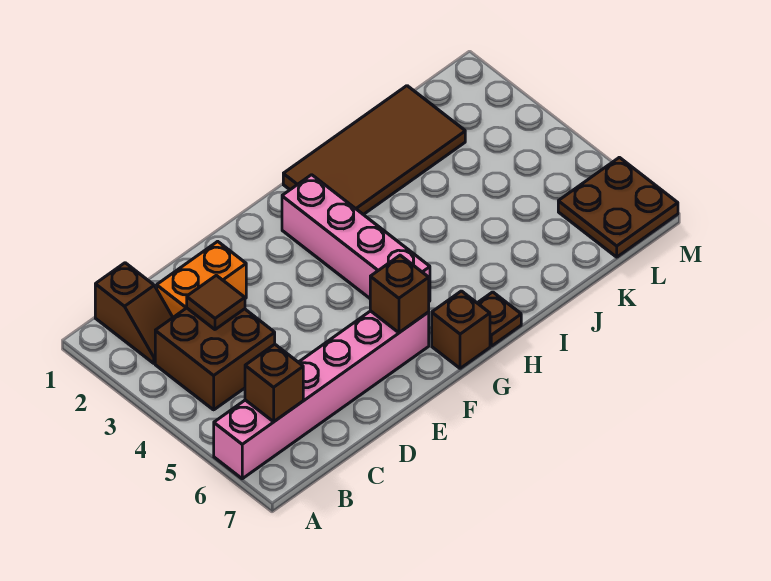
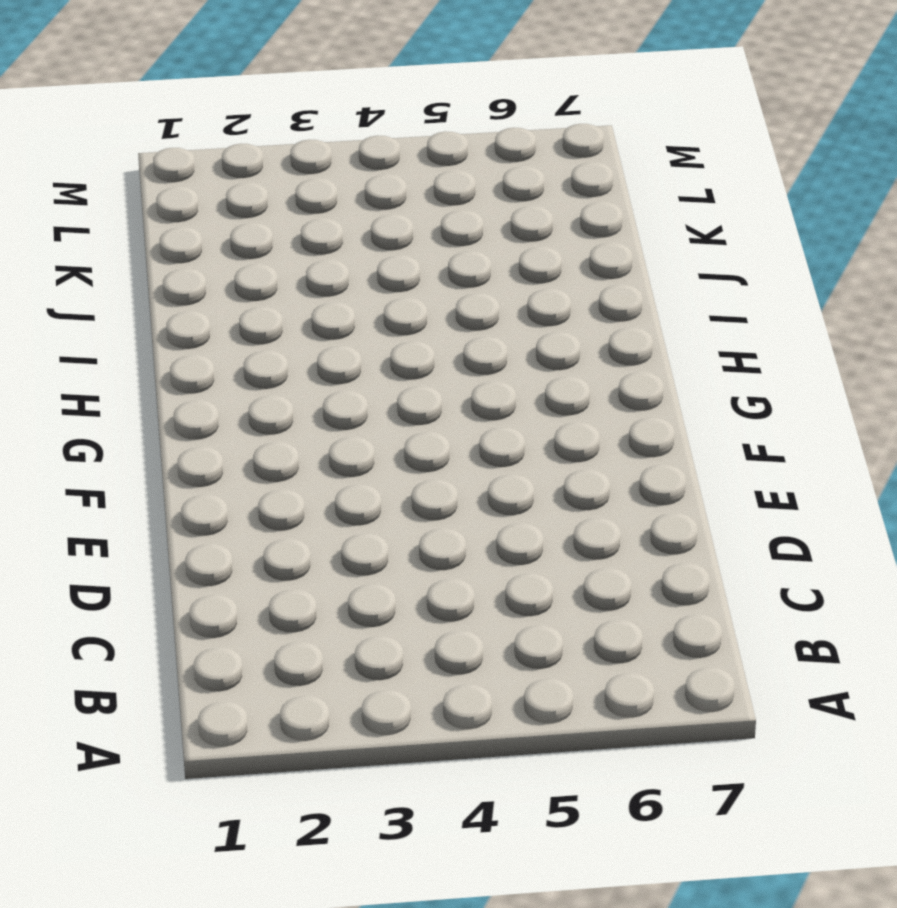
none -> pink 1x6 brick [214,311,429,479]
none -> brown 1x2 slope [95,263,173,363]
none -> brown 2x2 brick [155,308,275,410]

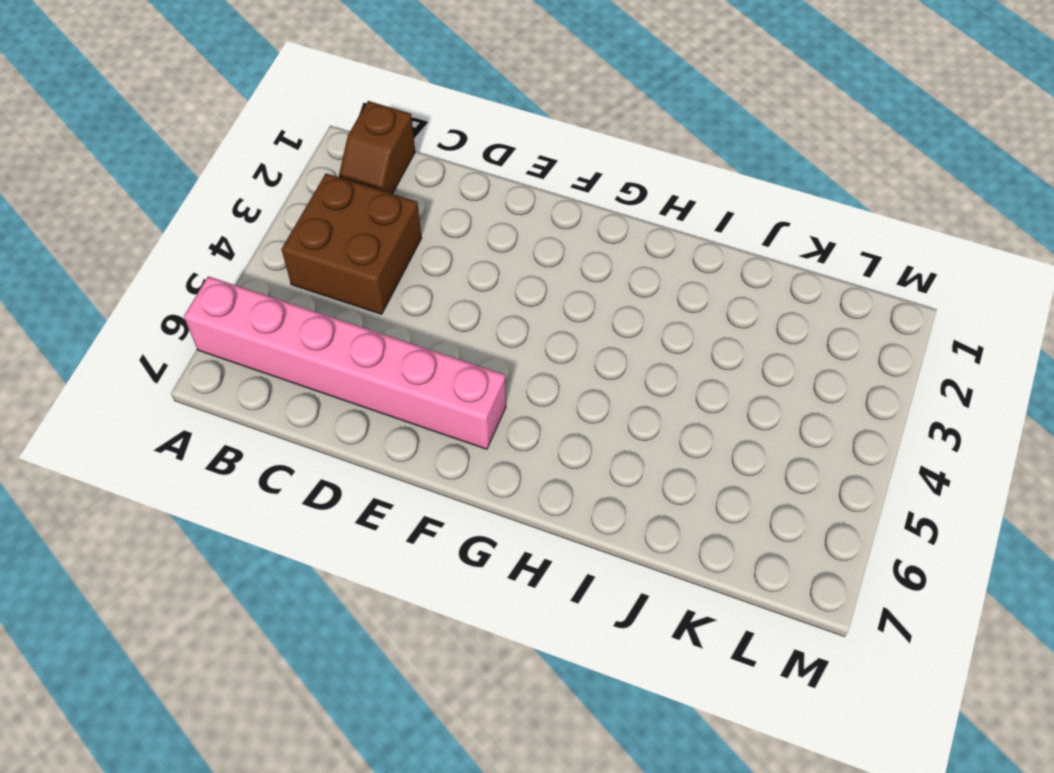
none -> orange 1x2 brick [157,241,246,317]
none -> pink 1x4 brick [282,175,430,301]
none -> brown 1x1 brick [432,291,490,368]

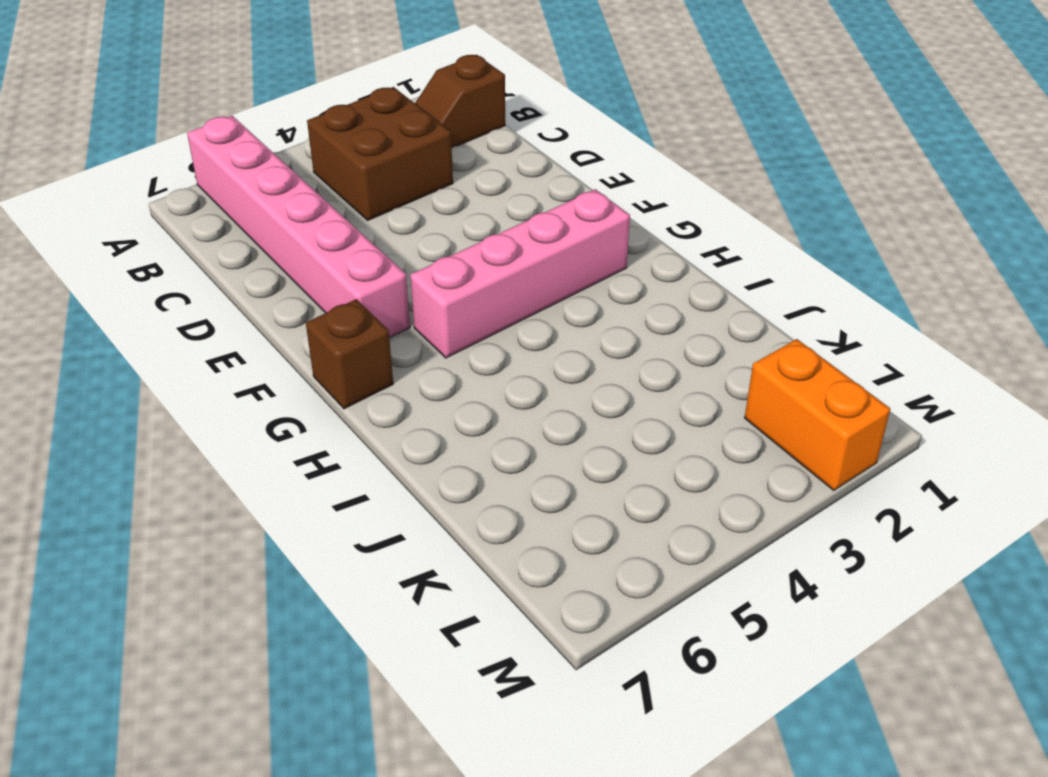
orange 1x2 brick [745,339,890,490] -> orange 1x2 brick moved to [157,241,246,317]
none -> brown 2x4 tile [283,86,465,215]
none -> brown 1x1 plate [478,292,521,346]
none -> brown 2x2 plate [558,157,678,257]

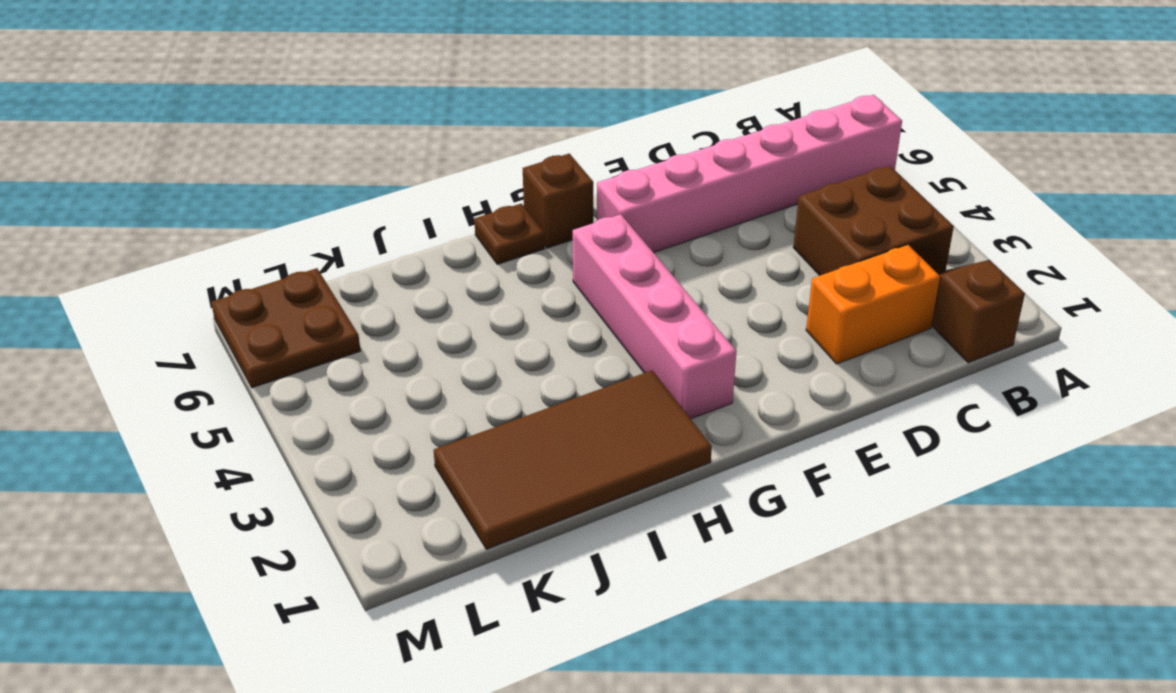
none -> brown 1x1 brick [245,344,303,422]
none -> brown 1x1 tile [187,275,245,329]
none -> brown 1x1 brick [370,255,429,333]

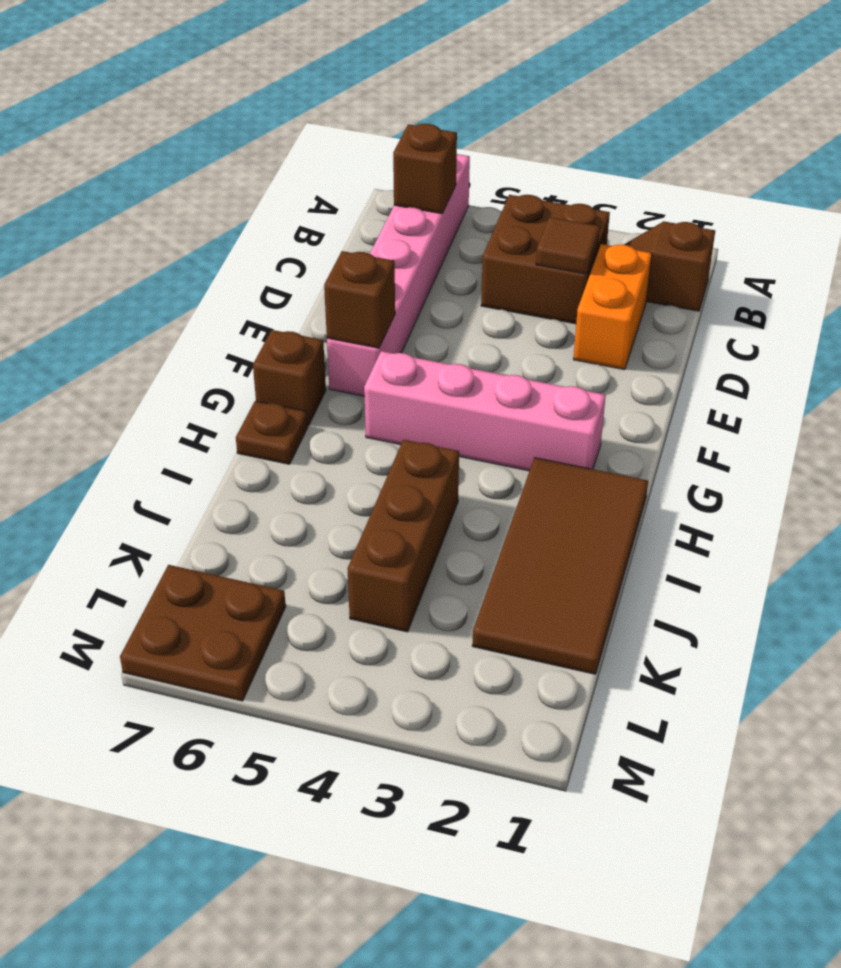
brown 1x3 brick [347,440,459,632] -> none

